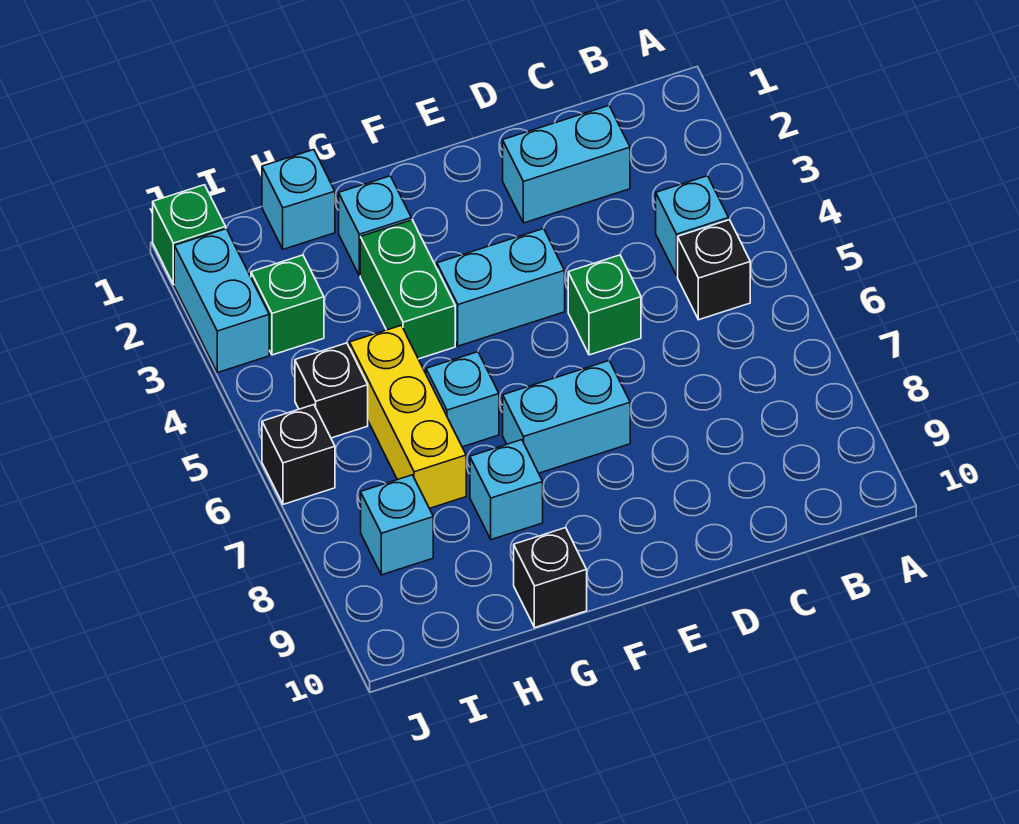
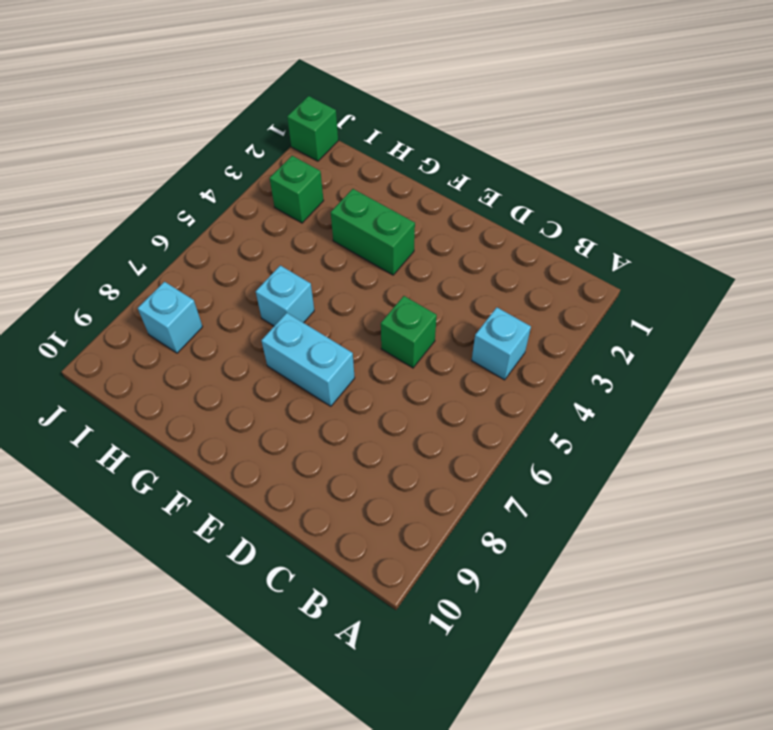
green 1x2 brick [331,189,415,275] -> green 1x2 brick turned to [360,220,455,359]
none -> black 1x1 brick [678,220,750,320]
none -> cyan 1x2 brick [503,106,630,223]
none -> cyan 1x2 brick [437,229,565,346]

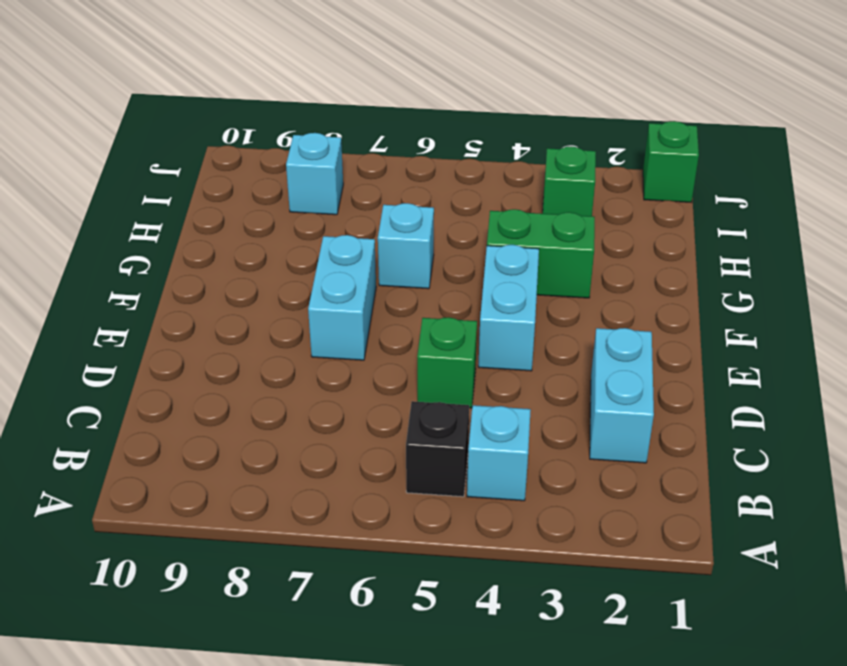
none -> cyan 1x1 brick [339,176,411,276]
none -> cyan 1x1 brick [470,440,543,540]
none -> black 1x1 brick [514,528,587,627]

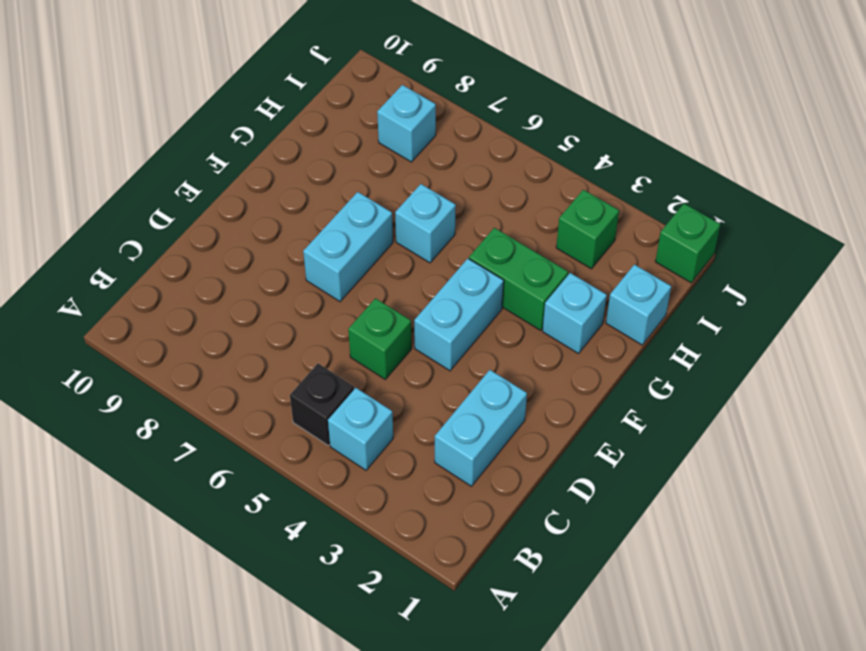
none -> cyan 1x1 brick [470,440,543,540]
none -> black 1x1 brick [514,528,587,627]
none -> yellow 1x3 brick [350,325,466,508]

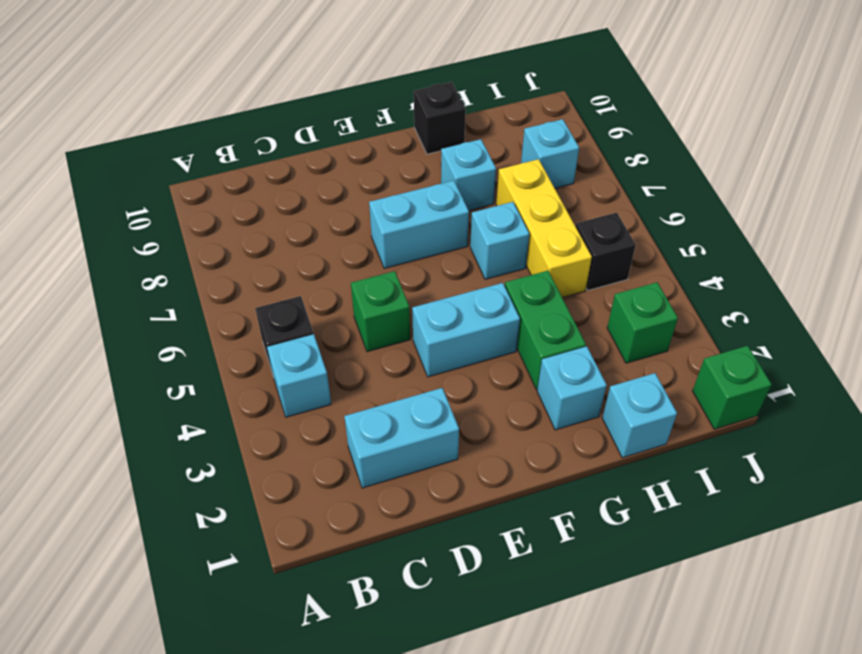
none -> cyan 1x2 brick [174,229,269,373]
none -> black 1x1 brick [262,405,335,504]

